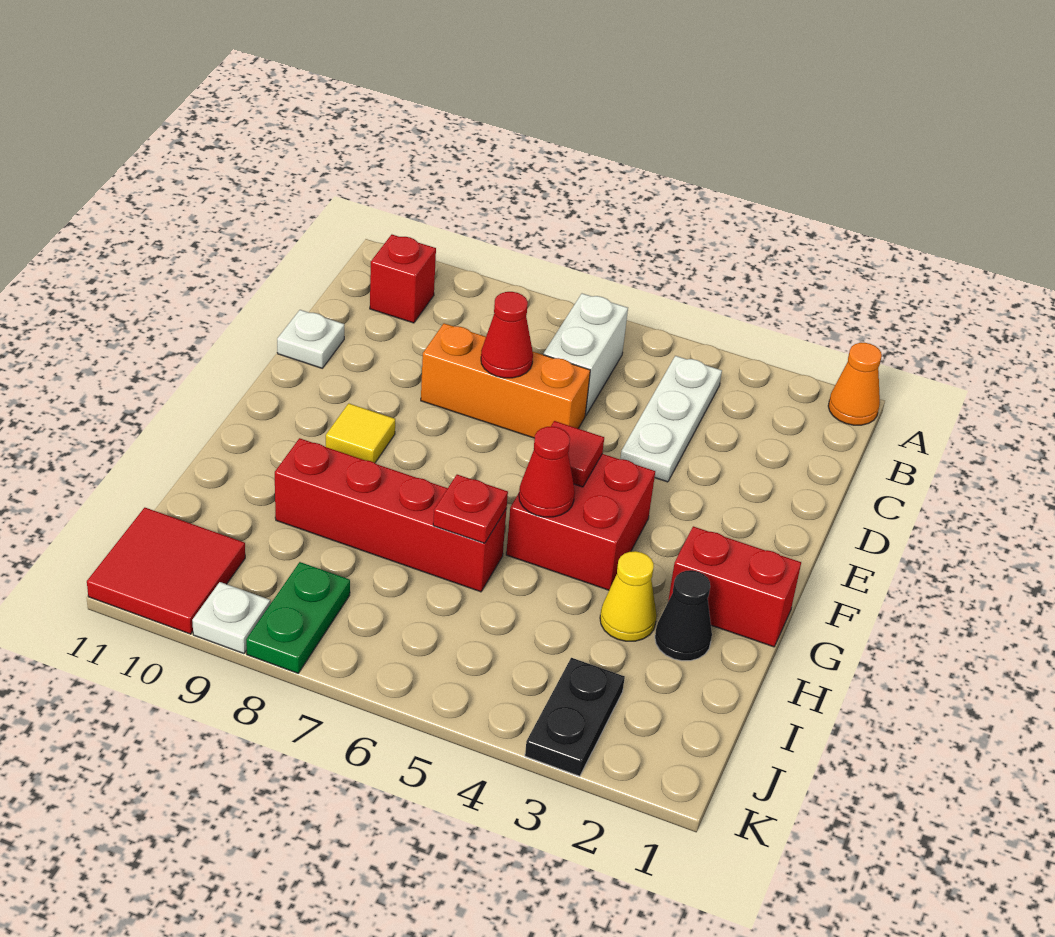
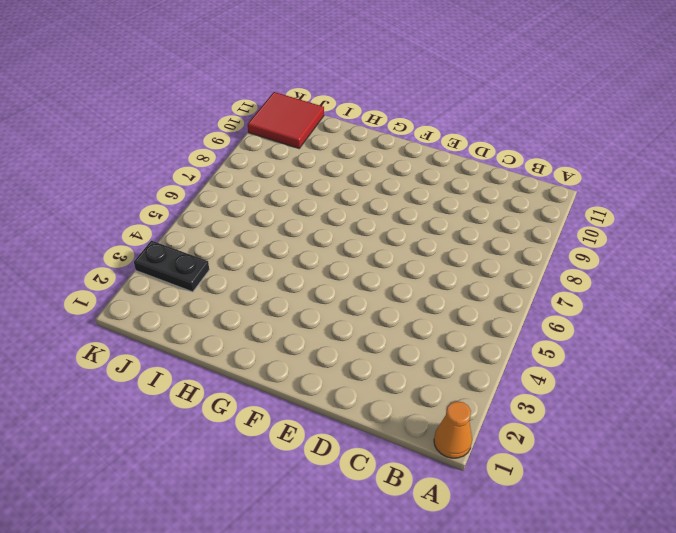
none -> white 1x3 plate [620,356,722,482]
none -> white 1x2 brick [543,293,628,416]
none -> red 1x1 brick [370,235,436,323]

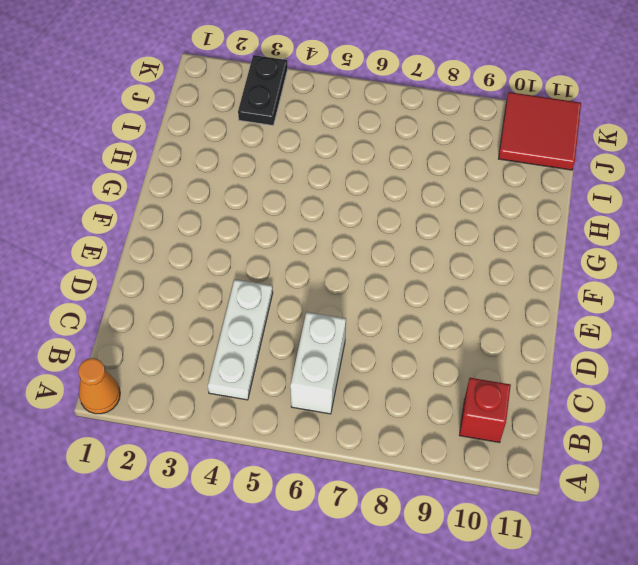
none -> orange 1x3 brick [421,323,590,438]
none -> white 1x1 plate [277,310,344,368]
none -> red 2x2 brick [506,454,655,590]

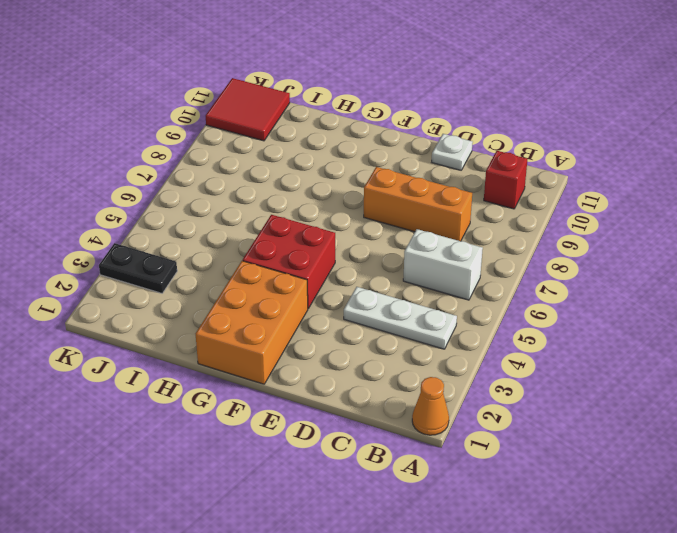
orange 1x3 brick [364,167,472,241] -> orange 1x3 brick turned to [421,323,590,438]
orange 2x3 brick [196,261,308,384] -> red 1x2 brick [668,526,801,647]
none -> yellow 1x1 tile [326,403,395,463]
none -> black 1x1 cone [655,570,712,661]
none -> yellow 1x1 cone [600,551,657,641]

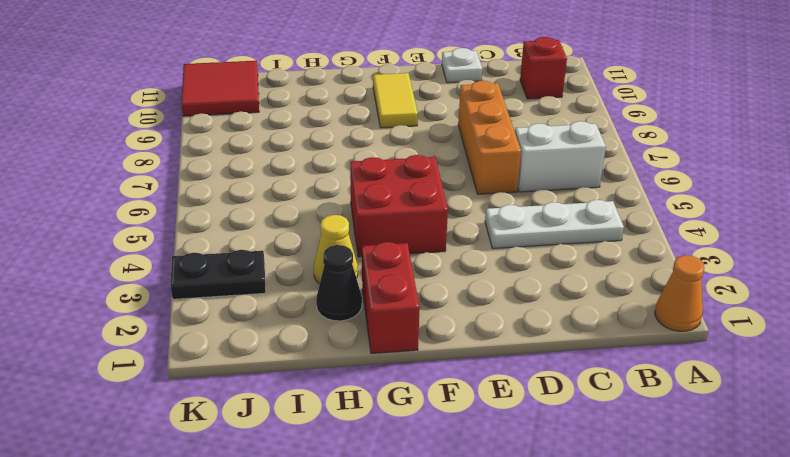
yellow 1x2 tile [373,73,418,128] -> yellow 1x1 tile [326,403,395,463]
none -> red 1x4 brick [275,438,507,592]
none -> green 1x2 plate [246,562,350,673]
none -> white 1x1 plate [192,582,270,654]

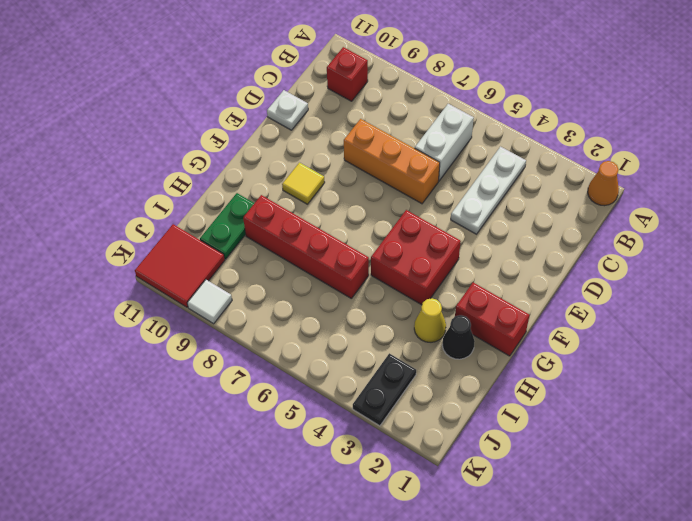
green 1x2 plate [200,193,254,259] -> green 1x2 plate moved to [246,562,350,673]
white 1x1 tile [187,280,232,324] -> white 1x1 plate [192,582,270,654]
none -> red 1x1 cone [481,292,533,378]
none -> red 1x1 tile [551,421,604,487]
none -> red 1x1 cone [519,426,575,517]

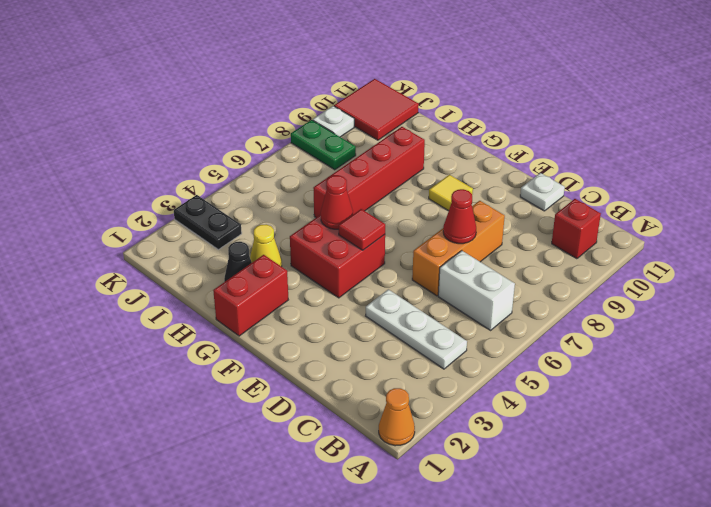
none -> red 1x1 plate [433,475,508,543]

